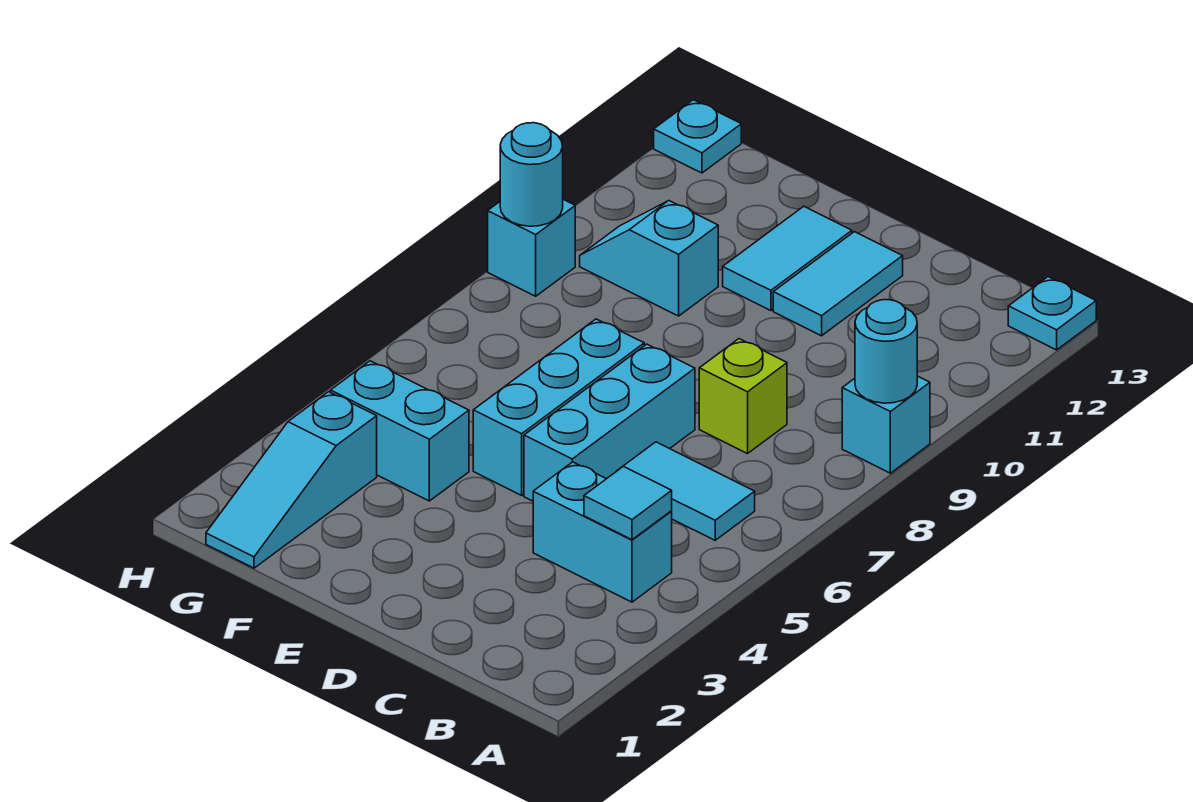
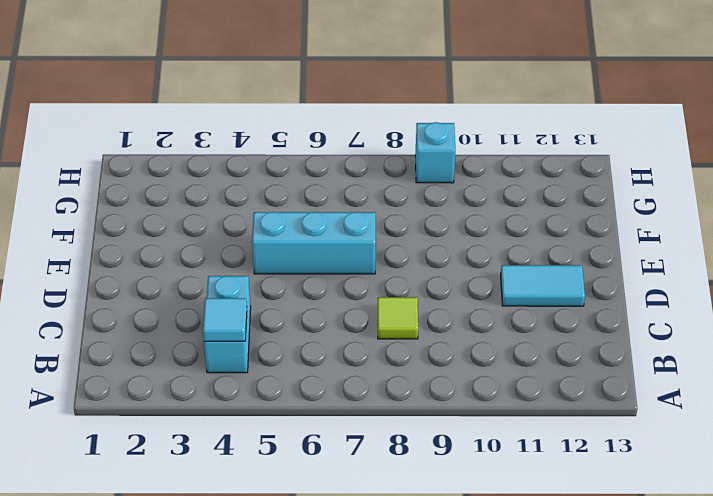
lime 1x1 tile [378,297,418,339] -> lime 1x1 brick [699,339,787,454]
none -> cyan 1x1 brick [842,376,930,473]
none -> cyan 1x1 plate [1008,277,1096,350]
none -> cyan 1x2 tile [617,442,755,540]

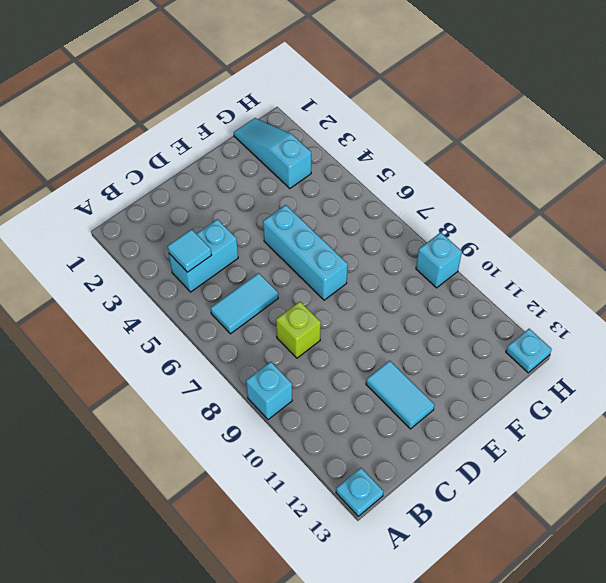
none -> cyan 1x3 brick [524,344,695,501]
none -> cyan 1x2 tile [723,206,852,311]
none -> cyan 1x2 brick [330,361,469,501]

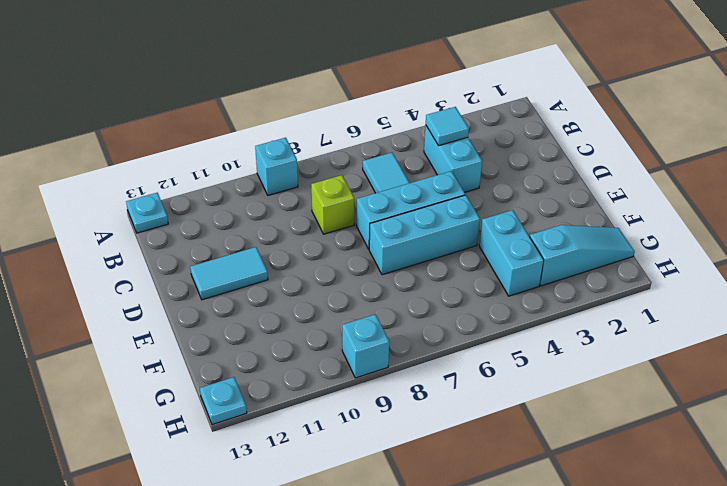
none -> cyan 1x2 tile [723,206,852,311]
none -> cyan 1x2 slope [580,201,718,316]
none -> cyan 1x1 round brick [855,300,917,403]

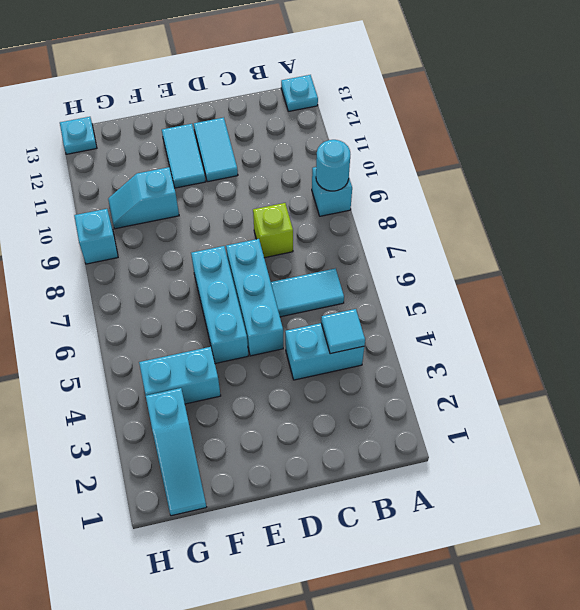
none -> cyan 1x1 round brick [500,123,563,226]

